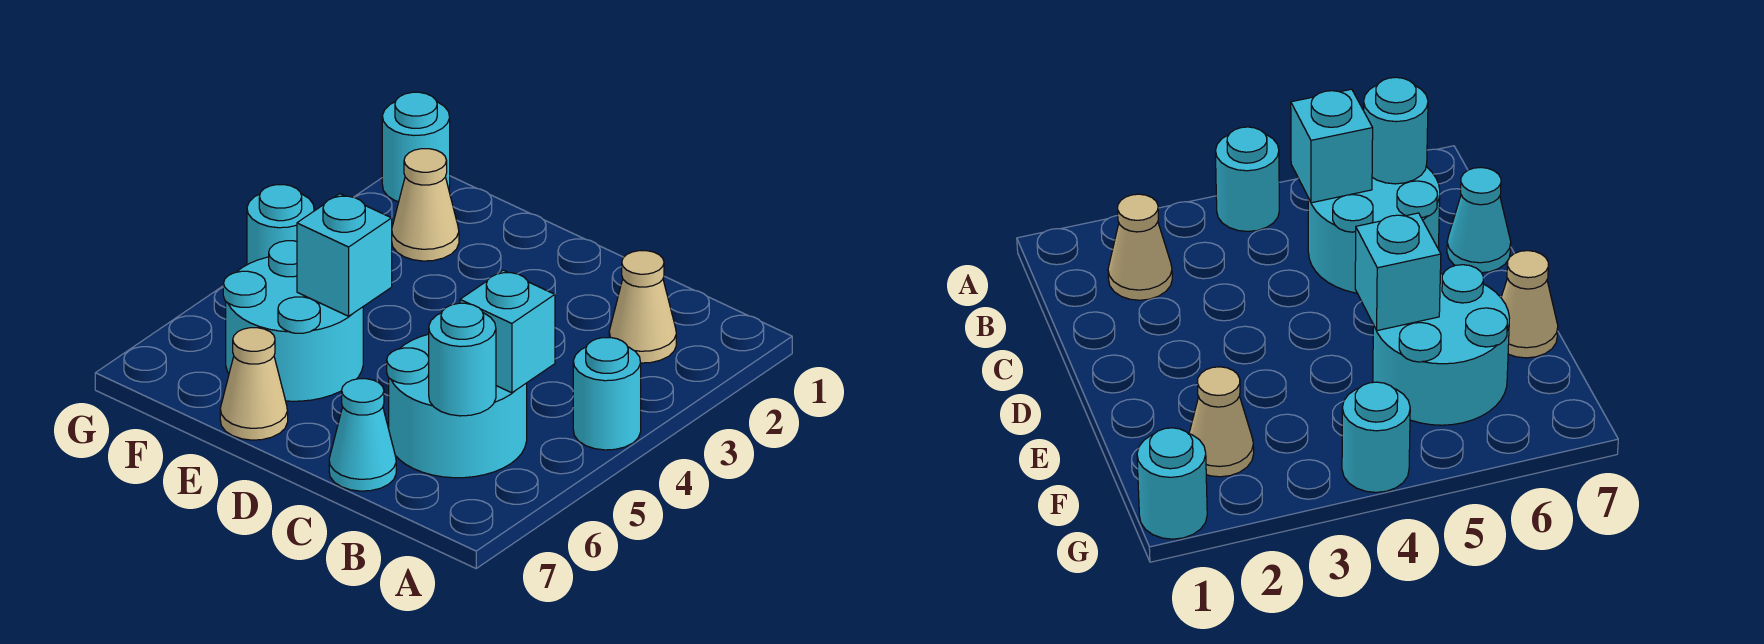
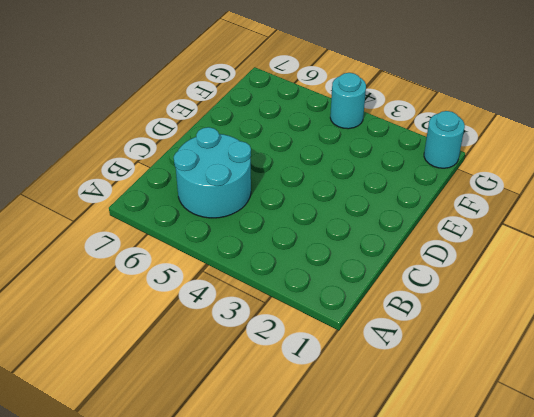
none -> cyan 1x1 round brick [573,338,641,450]
none -> tan 1x1 cone [609,251,676,363]
none -> cyan 1x1 cone [329,379,396,491]

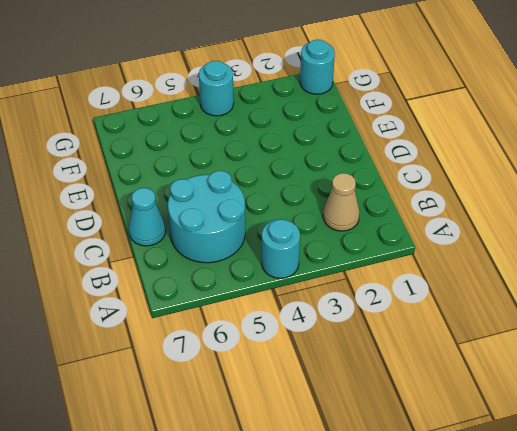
none -> cyan 2x2 round brick [223,241,363,401]
none -> tan 1x1 cone [220,328,288,440]
none -> tan 1x1 cone [392,149,459,261]

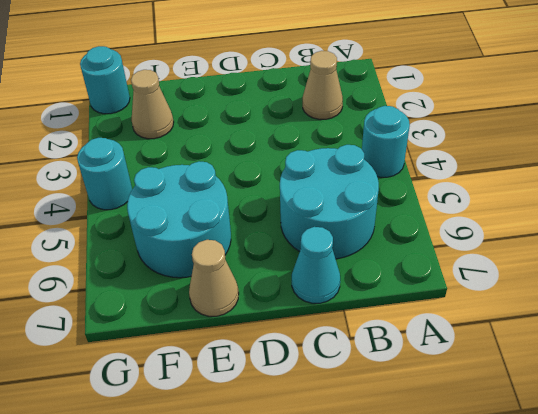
none -> cyan 1x1 brick [460,270,555,393]
none -> cyan 1x1 round brick [429,303,496,416]
none -> cyan 1x1 brick [297,194,392,316]

